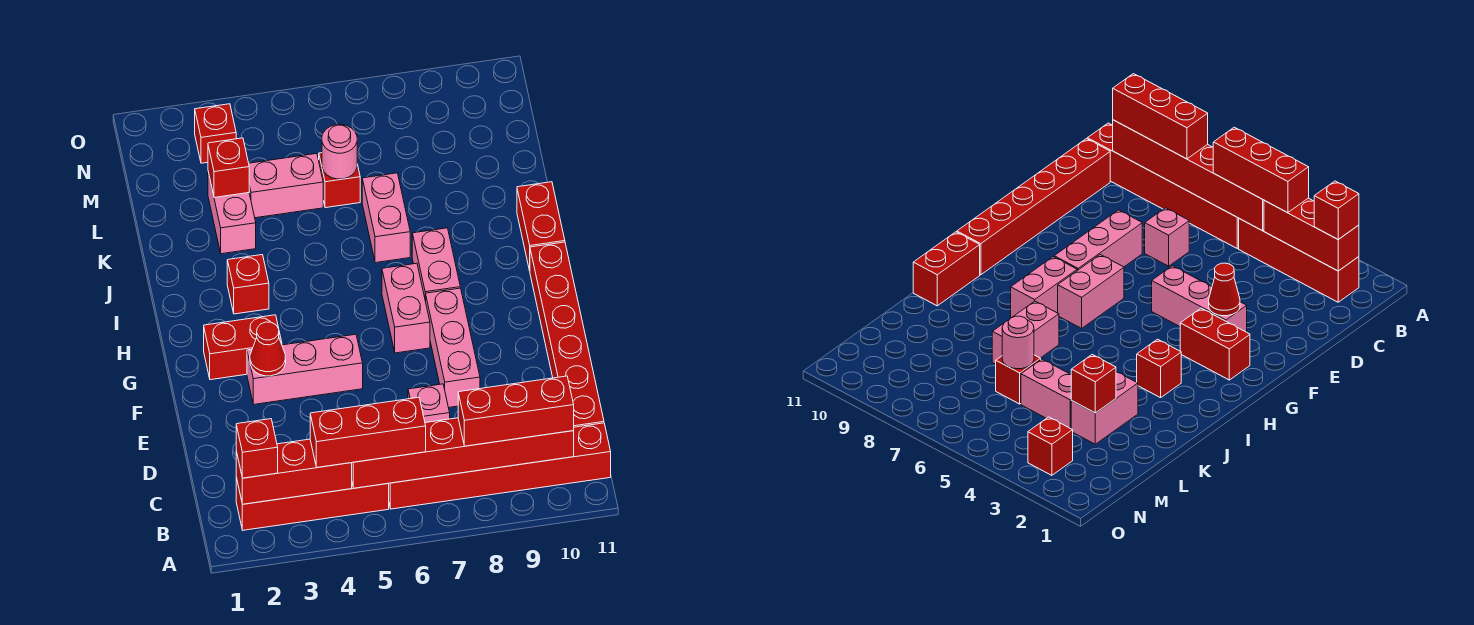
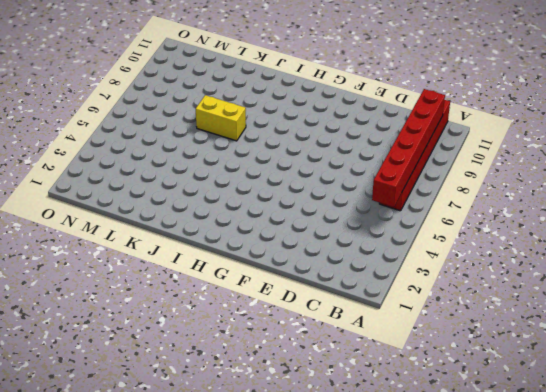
yellow 1x2 brick [196,95,246,141] -> pink 1x2 brick [362,173,410,263]
none -> red 1x4 brick [236,478,389,530]
none -> red 1x6 brick [530,242,604,427]
none -> pink 1x1 brick [408,384,450,423]

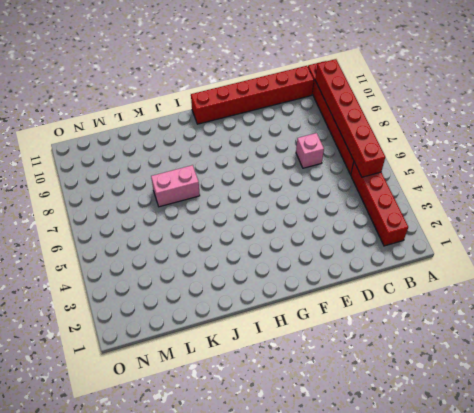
none -> pink 1x3 brick [426,288,480,408]
none -> pink 1x3 brick [247,334,363,404]
none -> red 1x2 brick [204,315,282,380]

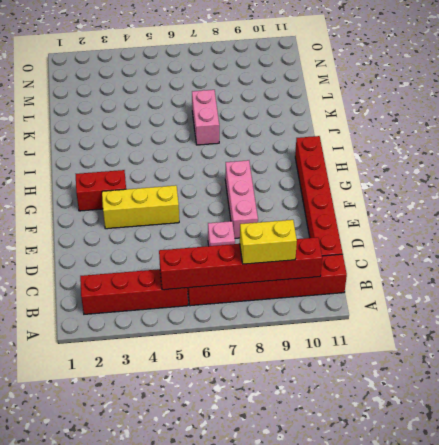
yellow 1x2 brick [240,220,297,264] -> red 1x3 brick [458,376,574,446]
yellow 1x3 brick [102,185,179,229] -> pink 1x3 brick [247,334,363,404]
none -> pink 1x2 brick [382,263,430,353]
none -> pink 1x2 brick [412,228,460,301]
none -> red 1x1 brick [227,255,269,314]

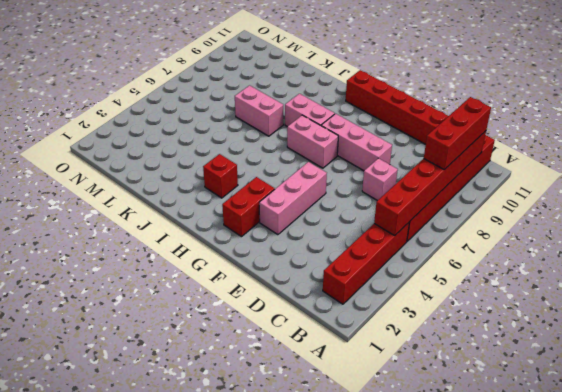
none -> red 1x2 brick [517,182,565,271]
none -> pink 1x2 brick [208,172,256,254]
none -> pink 1x2 brick [249,153,323,218]

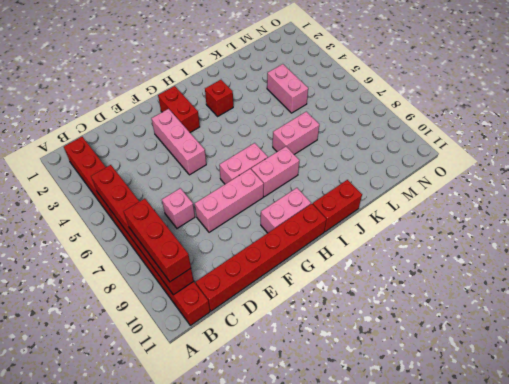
pink 1x2 brick [261,188,311,233] -> pink 1x2 brick moved to [208,172,256,254]
none -> red 1x1 brick [319,153,360,208]
none -> red 1x1 brick [195,104,236,163]
none -> red 1x3 brick [236,439,352,504]

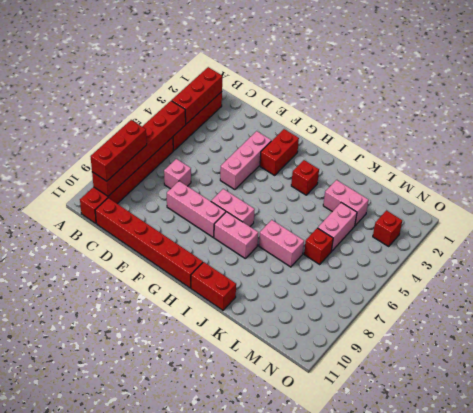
none -> red 1x1 cone [250,322,286,376]
none -> red 1x1 brick [208,138,249,198]
none -> pink 1x1 round brick [322,124,357,179]

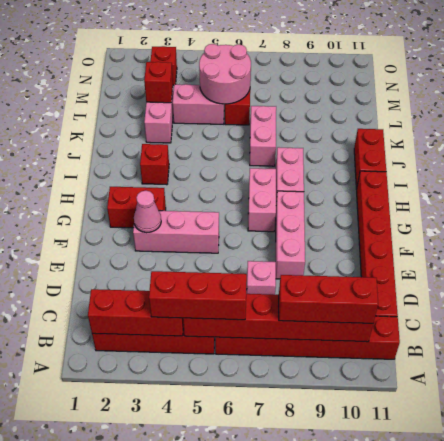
pink 1x1 cone [134,191,161,233] -> red 1x1 cone [250,322,286,376]
pink 2x2 round brick [199,44,251,104] -> pink 1x1 round brick [322,124,357,179]
none -> red 1x1 brick [236,419,278,478]

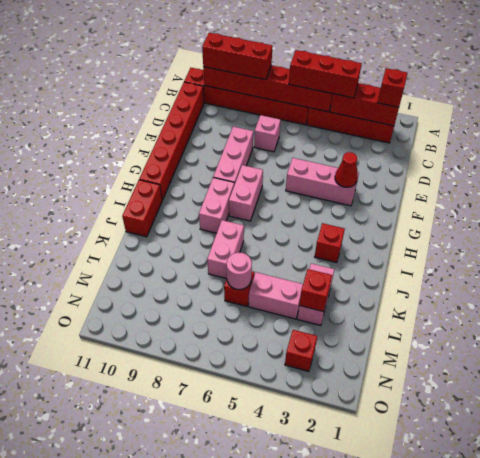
none -> red 1x2 brick [204,315,282,380]

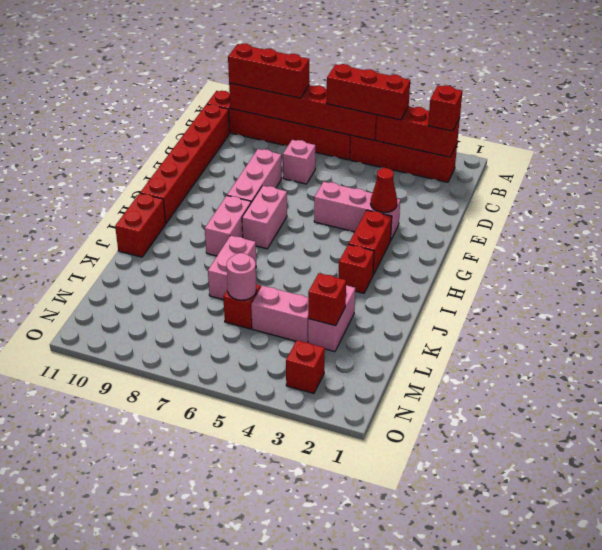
red 1x2 brick [349,210,392,275] -> red 1x2 brick turned to [204,315,282,380]

